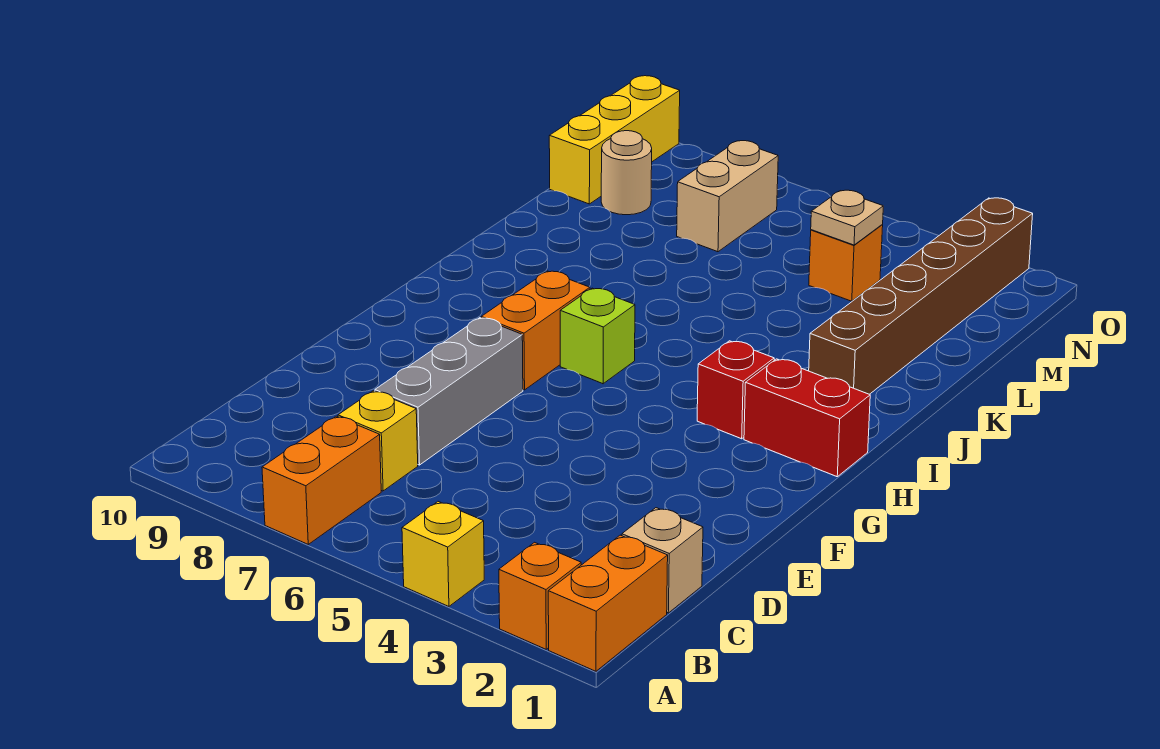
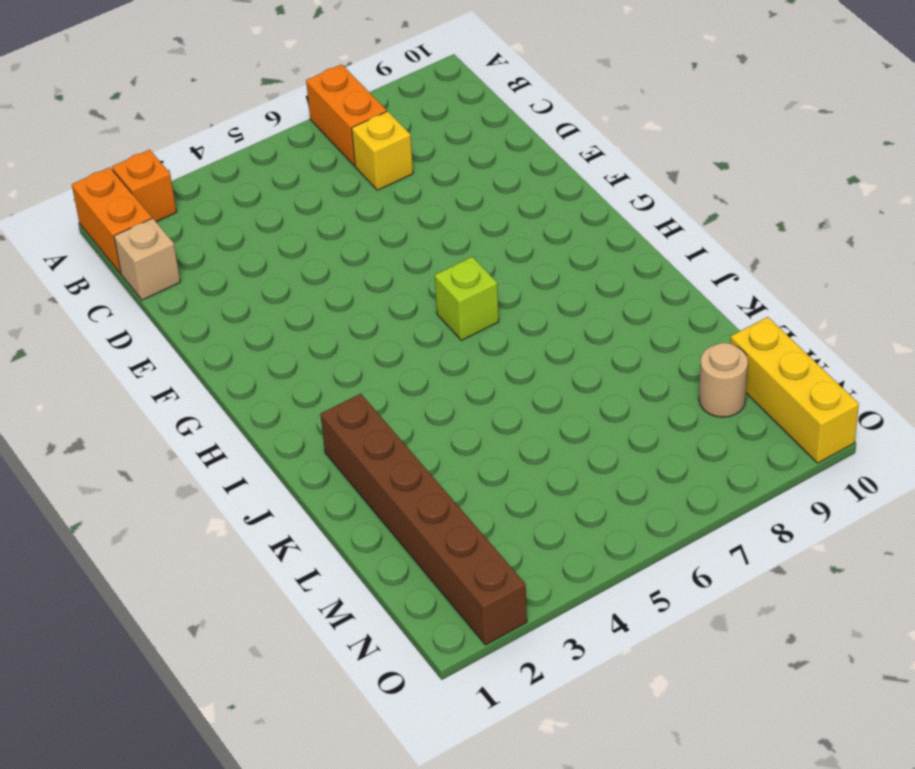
none -> yellow 1x1 brick [402,502,484,606]
none -> grey 1x3 brick [375,318,523,465]
none -> orange 1x2 brick [481,271,590,390]

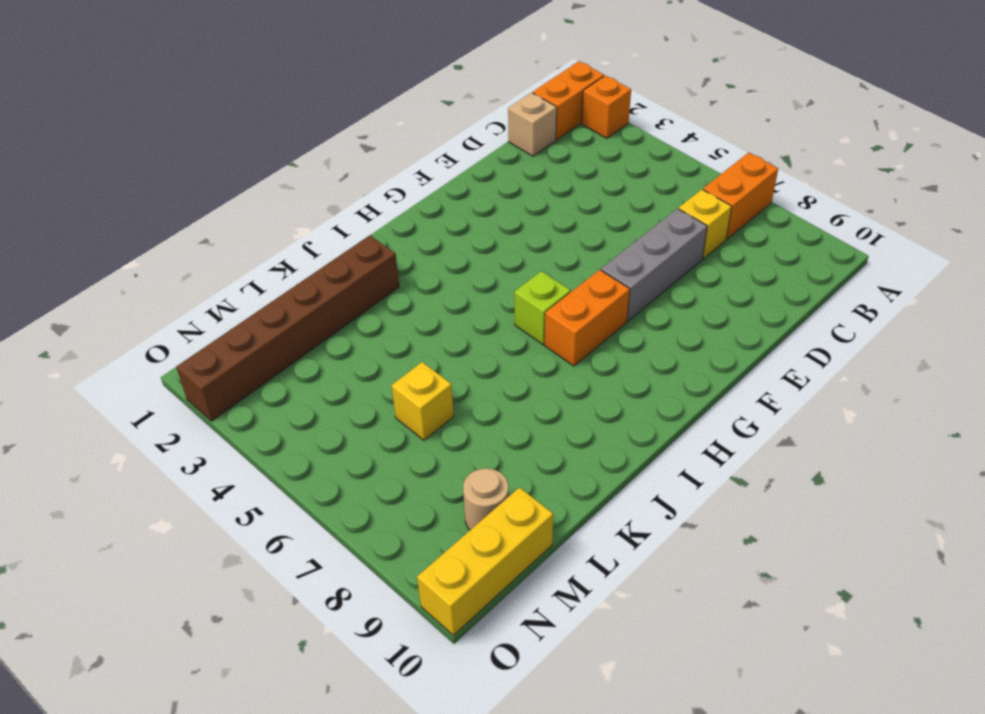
yellow 1x1 brick [392,362,454,440] -> yellow 1x1 brick moved to [402,502,484,606]
none -> red 1x2 brick [744,359,870,477]
none -> red 1x1 brick [697,341,774,439]
none -> orange 1x1 brick [809,225,883,301]

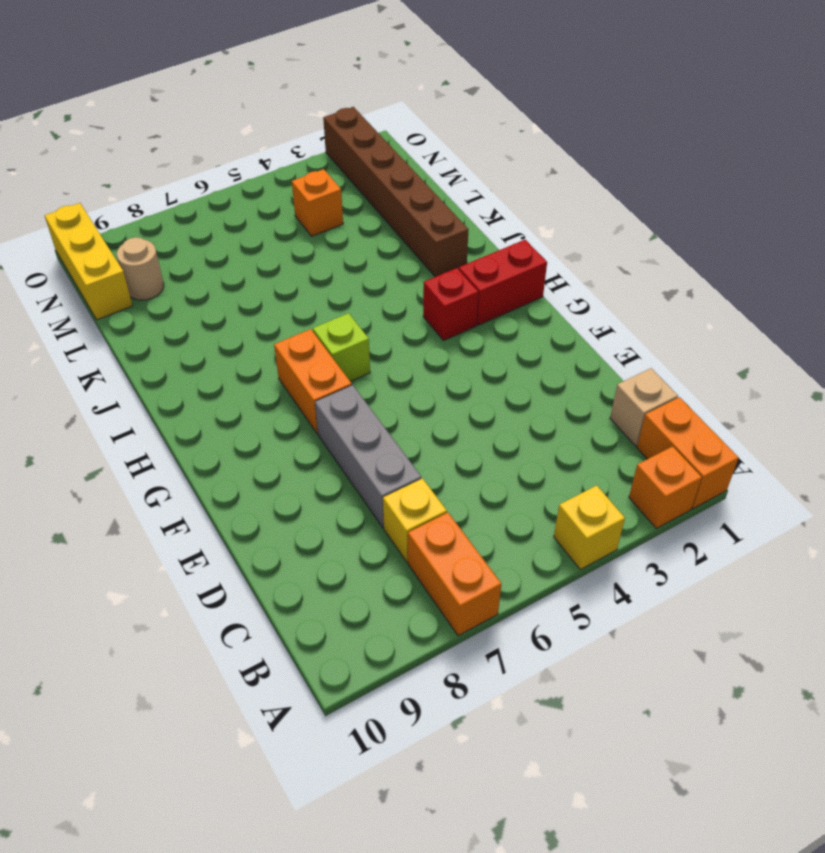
none -> tan 1x2 brick [677,141,778,252]
none -> tan 1x1 plate [811,190,883,245]

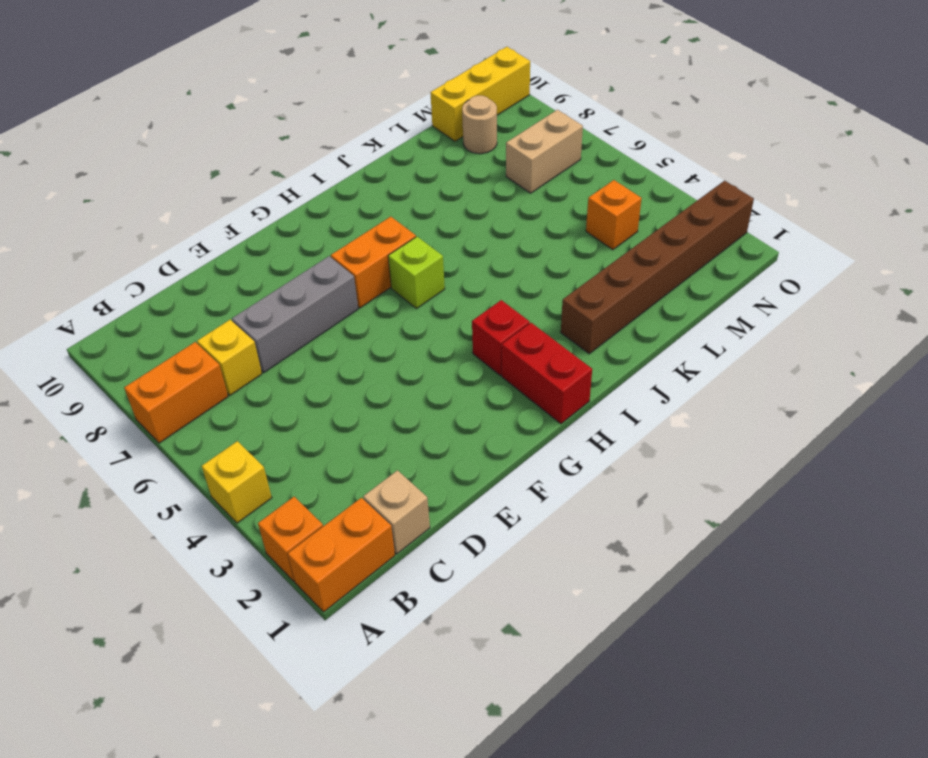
none -> tan 1x1 plate [811,190,883,245]

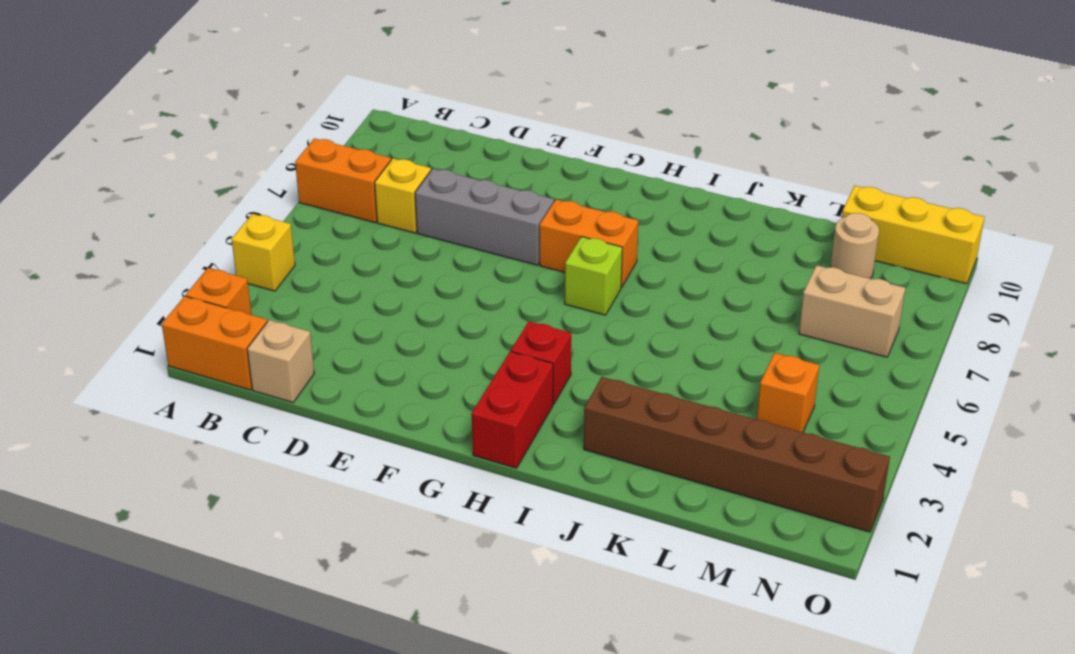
none -> tan 1x1 plate [811,190,883,245]

